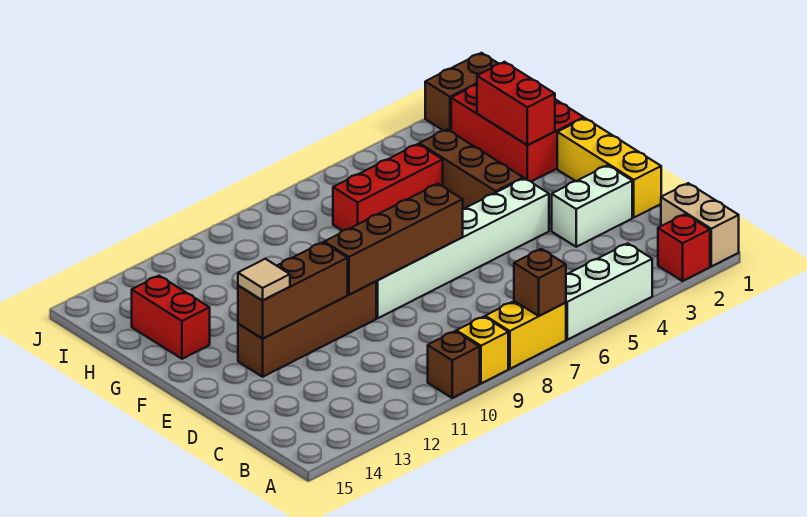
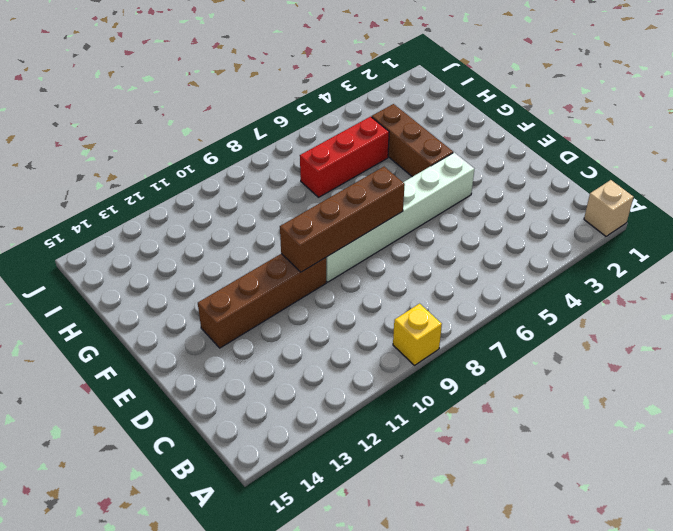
tan 1x1 brick [584,180,634,236] -> tan 1x2 brick [661,183,739,266]
none -> red 1x1 brick [658,214,710,281]
none -> white 1x3 brick [566,243,652,340]
none -> yellow 1x2 brick [485,301,566,369]

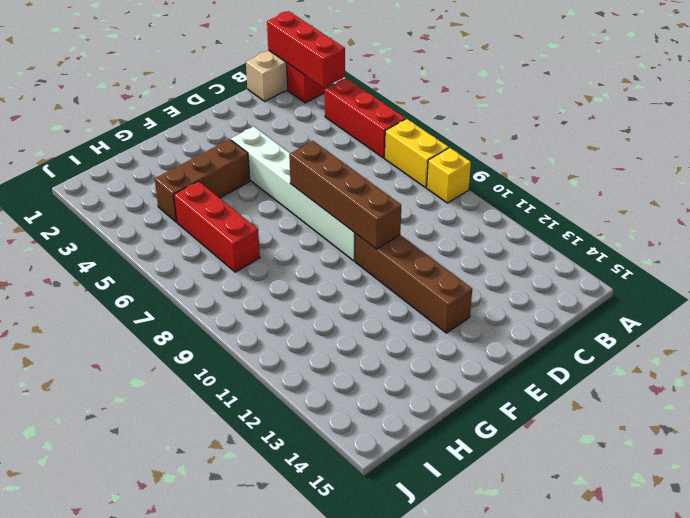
red 1x3 brick [267,11,345,88] -> none
red 1x3 brick [325,78,406,158] -> white 1x3 brick [566,243,652,340]
none -> brown 1x1 brick [428,331,480,398]
none -> yellow 1x3 brick [557,118,661,217]
none -> white 1x2 brick [552,165,632,247]

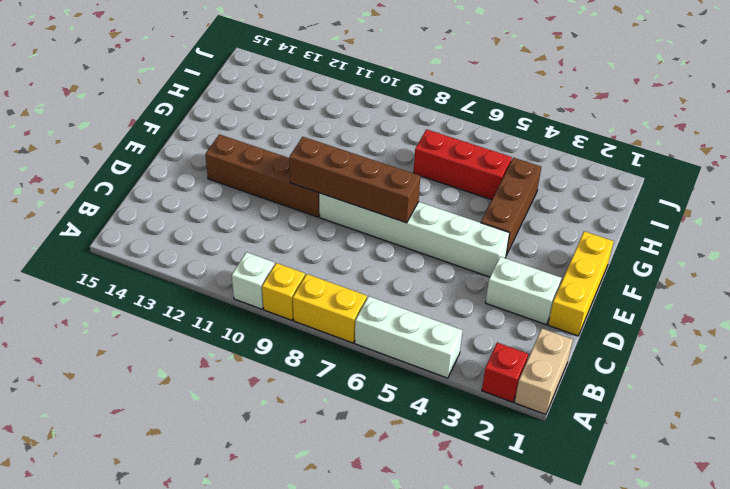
white 1x1 brick [232,252,275,309] -> brown 1x1 brick [428,331,480,398]
none -> red 2x3 brick [451,85,584,182]
none -> red 1x2 brick [132,276,210,359]
none -> brown 1x2 brick [425,53,499,131]

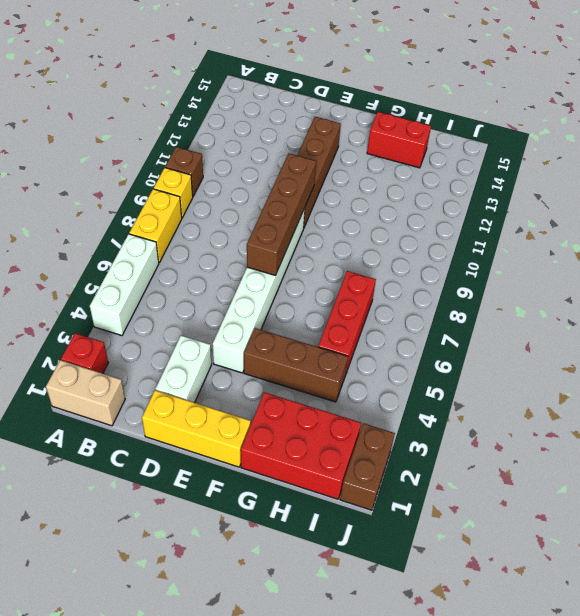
none -> brown 1x1 brick [514,249,566,316]
none -> brown 1x3 brick [238,242,348,339]
none -> red 1x2 brick [477,62,555,145]

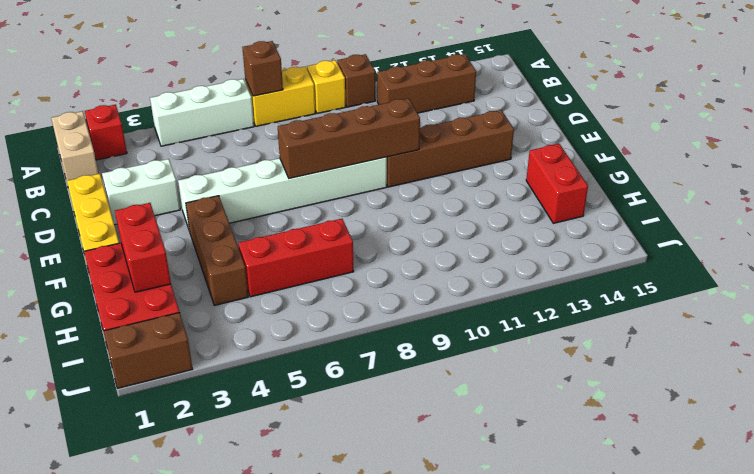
brown 1x3 brick [377,54,476,113] -> brown 1x3 brick moved to [238,242,348,339]
none -> tan 1x1 tile [238,259,290,300]

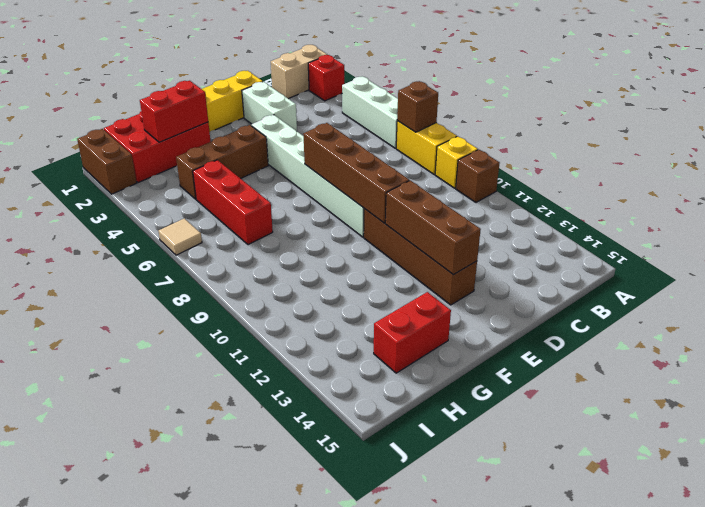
tan 1x1 tile [159,218,202,255] -> tan 1x1 tile moved to [238,259,290,300]

